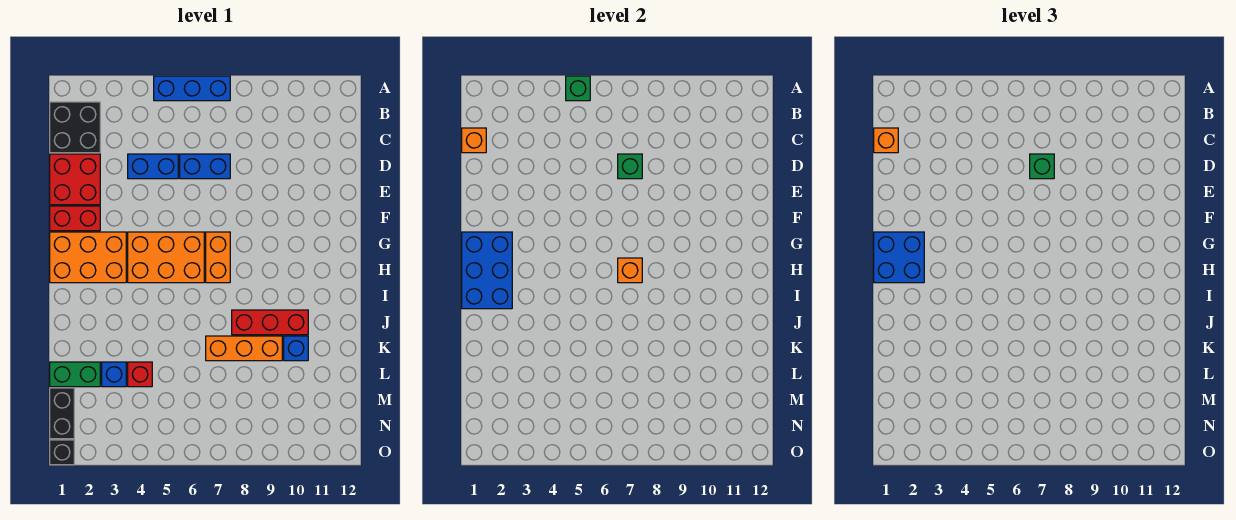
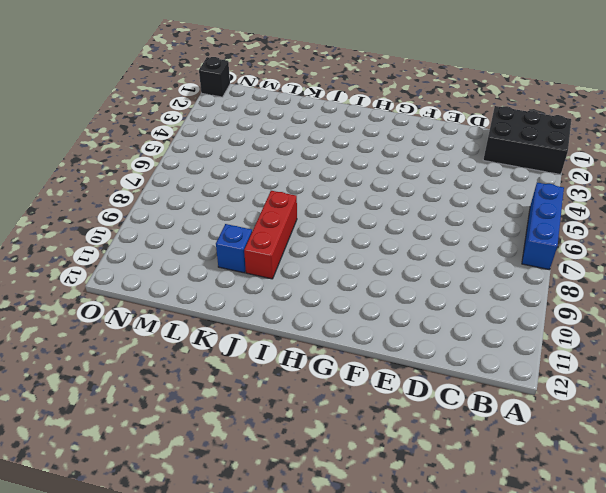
black 2x3 brick [483,106,571,175] -> black 2x2 brick [50,102,100,153]
none -> red 2x2 brick [50,154,100,205]
none -> blue 1x2 brick [128,154,178,179]
none -> blue 1x2 brick [180,154,230,179]

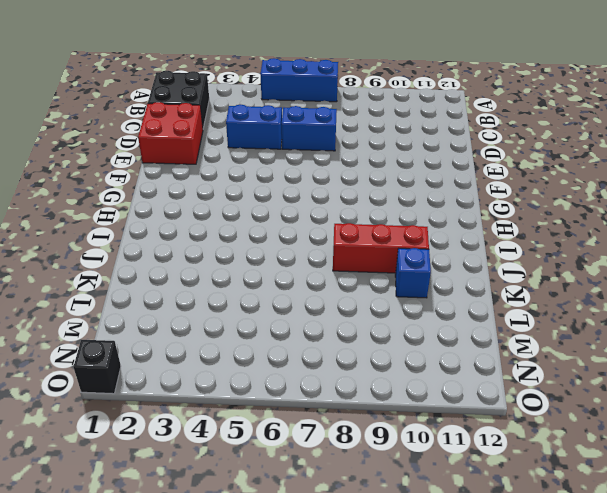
none -> red 1x2 brick [50,206,100,231]
none -> orange 2x3 brick [50,232,126,283]
none -> orange 2x3 brick [128,232,204,283]

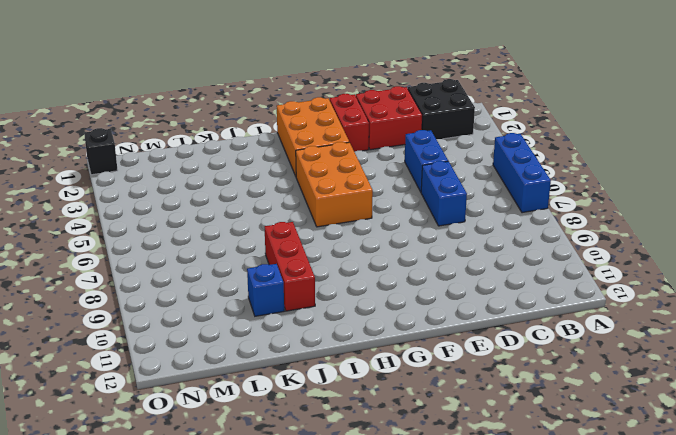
none -> orange 1x2 brick [206,232,230,283]
none -> orange 1x3 brick [206,336,282,361]
none -> green 1x2 brick [50,362,100,387]

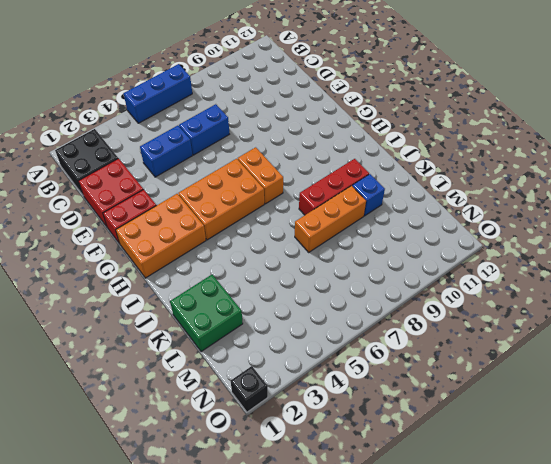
green 2x2 brick [170,275,243,352] -> green 1x2 brick [50,362,100,387]
none -> blue 1x1 brick [102,362,126,387]
none -> red 1x1 brick [128,362,152,387]
none -> black 1x2 brick [50,388,74,439]

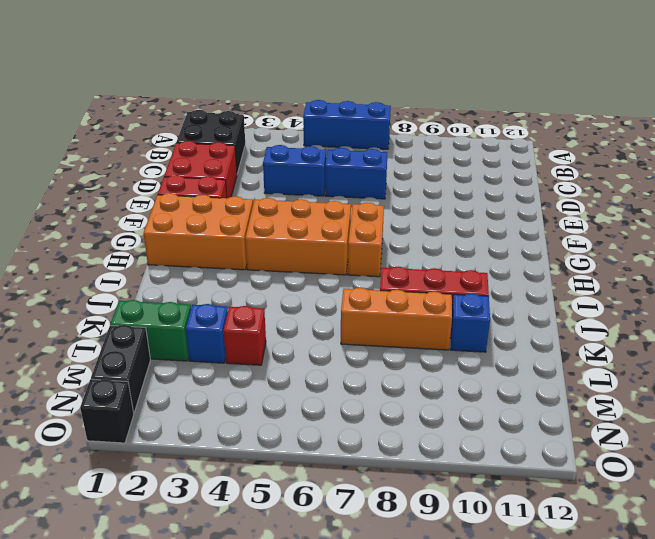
none -> green 1x1 brick [566,76,590,101]
none -> orange 1x1 brick [462,128,486,153]
none -> green 1x1 brick [618,154,642,179]

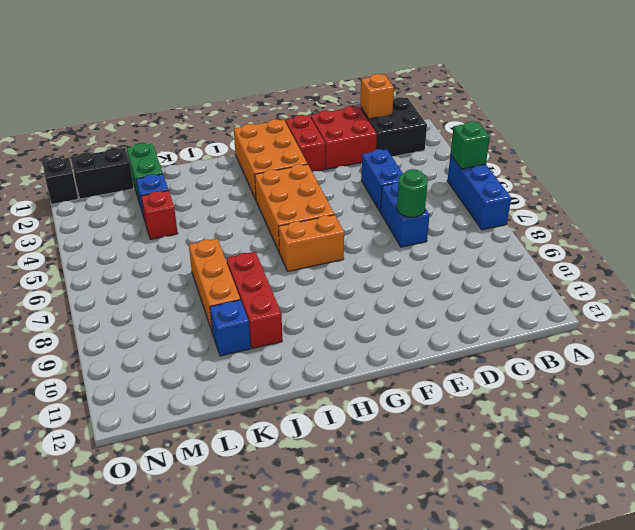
green 1x1 round brick [397,169,428,217] -> green 1x1 brick [618,154,642,179]
none -> blue 2x3 brick [462,232,512,309]
none -> orange 1x1 brick [618,258,642,283]
none -> orange 1x1 brick [874,128,898,153]

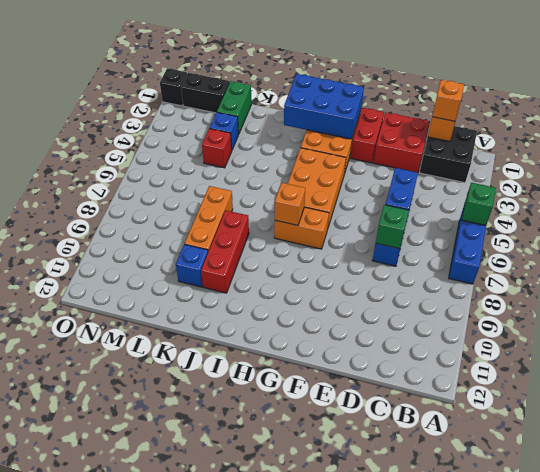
none -> green 1x1 brick [1030,154,1054,179]
none -> blue 2x2 brick [874,232,924,283]

